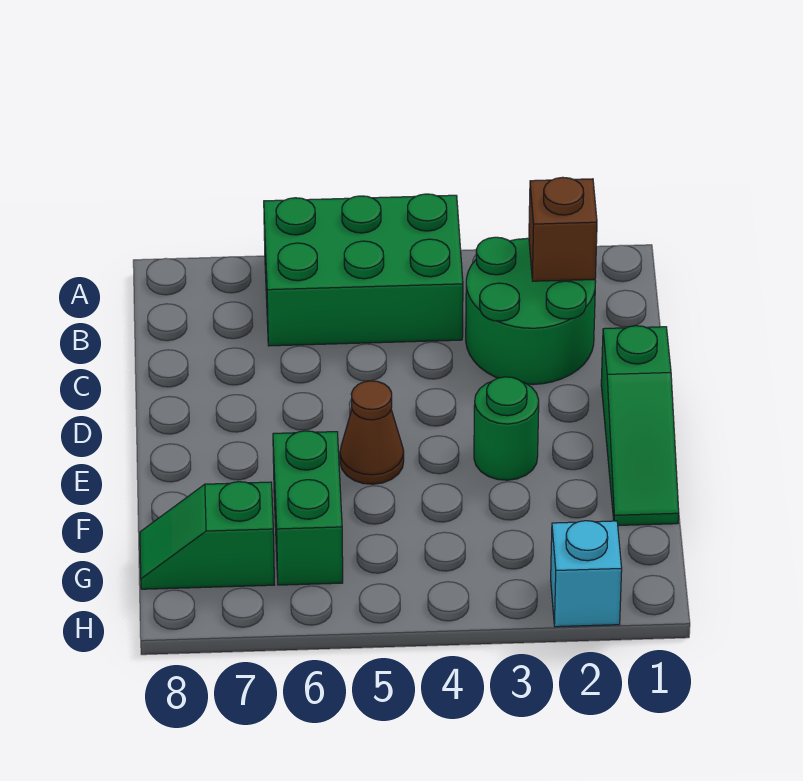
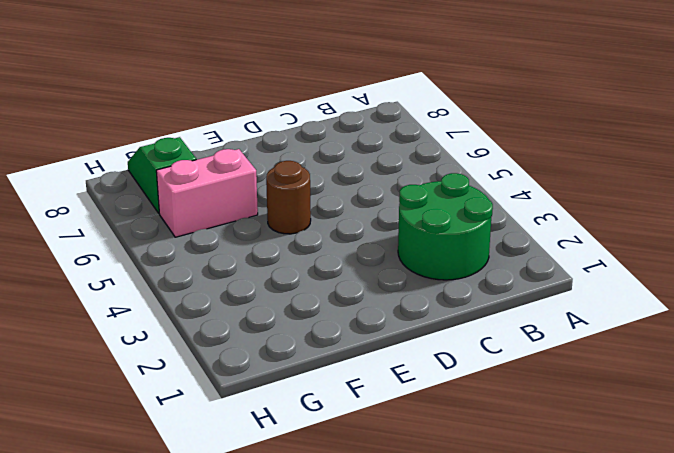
brown 1x1 round brick [266,161,311,234] -> brown 1x1 cone [340,381,404,484]
pink 1x2 brick [156,149,258,237] -> green 1x2 brick [273,431,343,585]
none -> green 2x3 brick [264,194,463,346]
none -> green 1x3 slope [601,326,679,525]

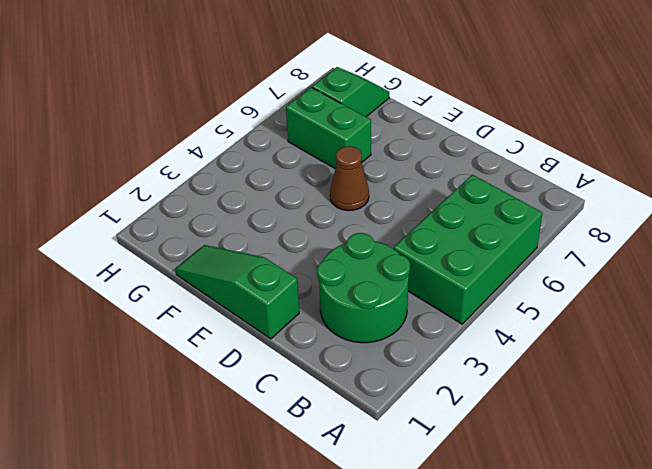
none -> green 1x1 round brick [474,377,539,480]
none -> cyan 1x1 brick [551,521,622,627]

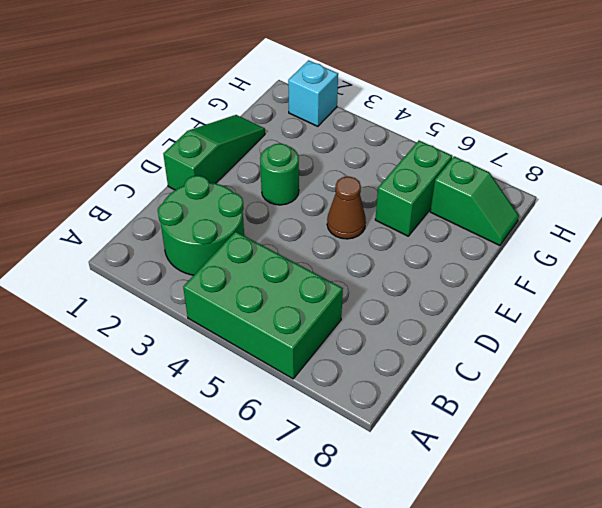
none -> brown 1x1 brick [529,177,597,281]

